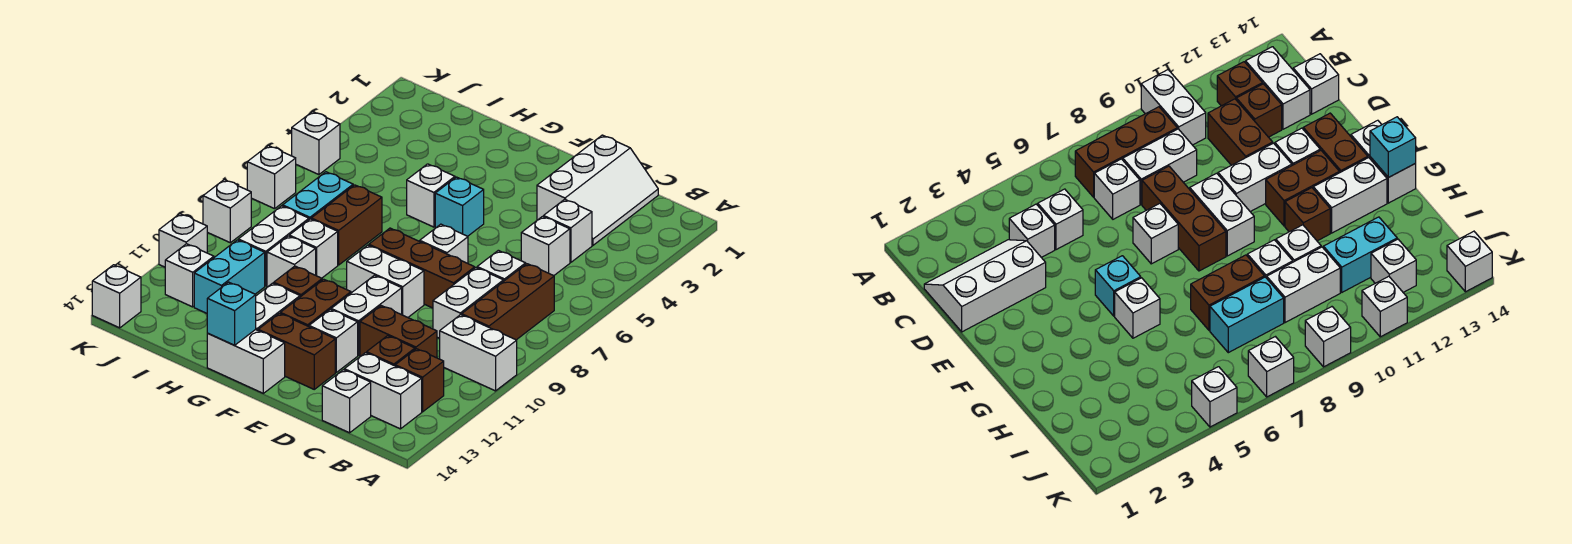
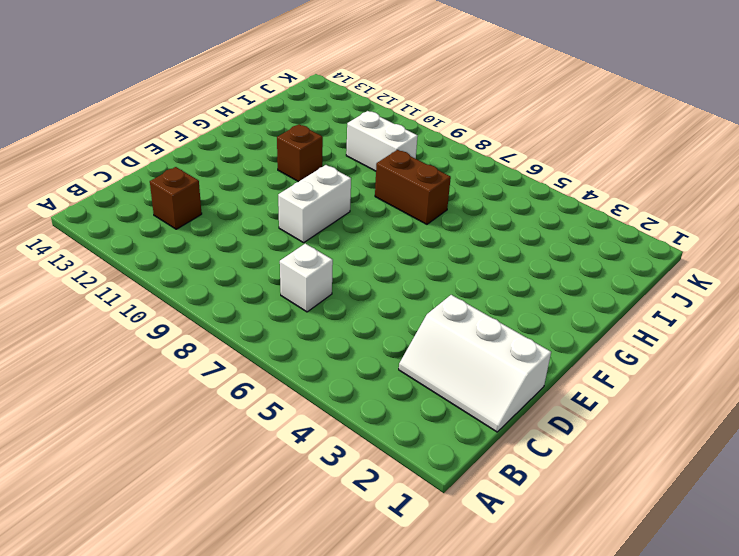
none -> white 1x2 brick [440,315,517,391]
none -> brown 1x3 brick [462,264,554,340]
none -> brown 1x1 brick [395,349,444,412]
none -> white 1x2 brick [344,353,422,429]

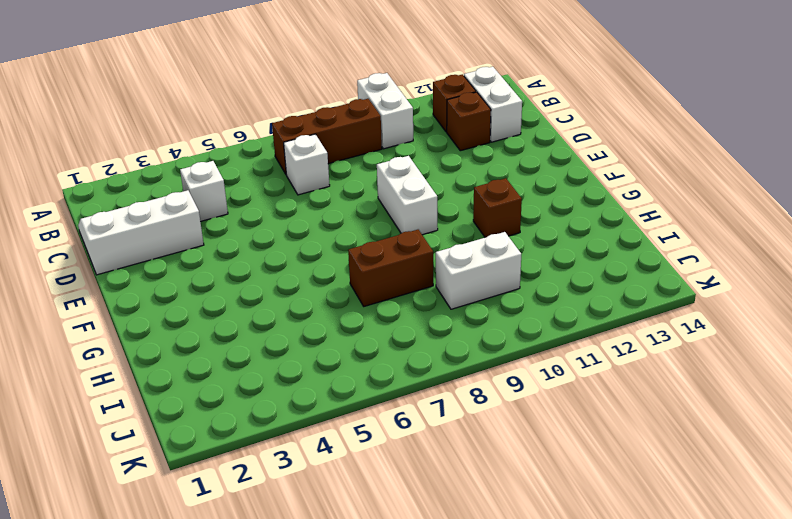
none -> white 1x1 brick [521,216,570,276]
none -> white 1x2 brick [433,268,503,338]
none -> brown 1x2 brick [360,306,437,358]
none -> white 1x1 brick [322,370,371,433]

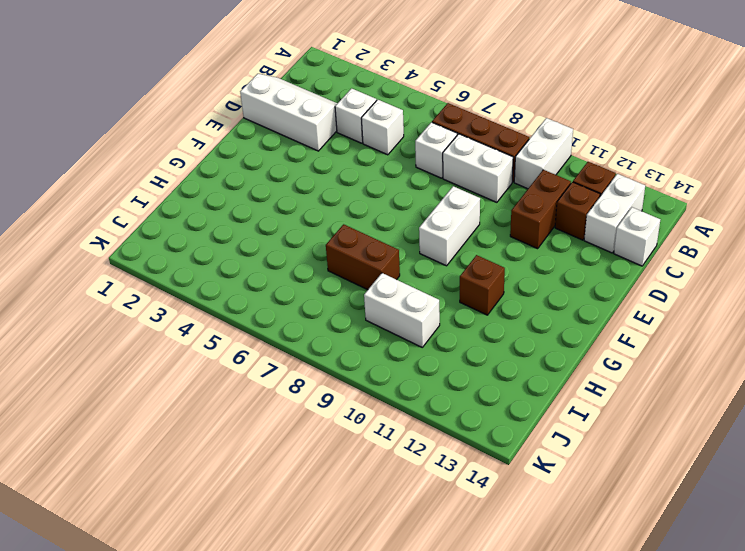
none -> brown 1x3 brick [369,228,475,308]
none -> white 1x1 brick [420,224,468,263]
none -> white 1x2 brick [331,275,402,355]
none -> white 1x1 brick [309,309,358,372]

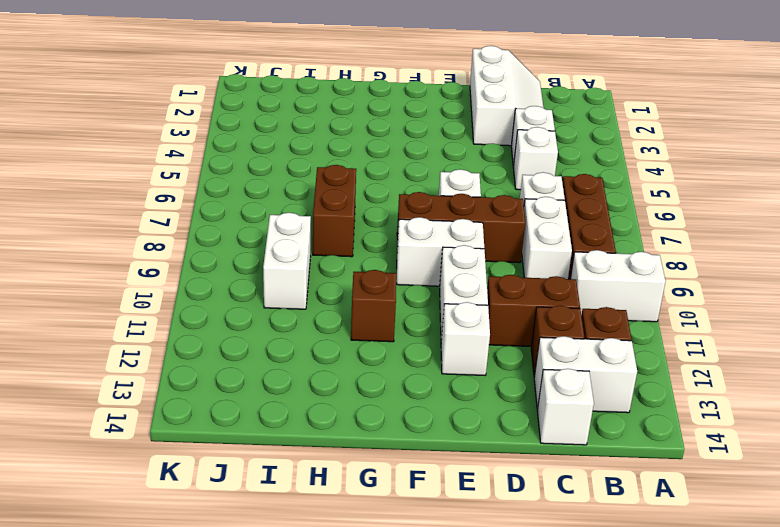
none -> brown 1x2 brick [258,313,335,389]
none -> cyan 1x1 brick [435,177,484,236]
none -> brown 1x2 brick [280,279,351,327]
none -> white 1x2 brick [207,329,285,393]

